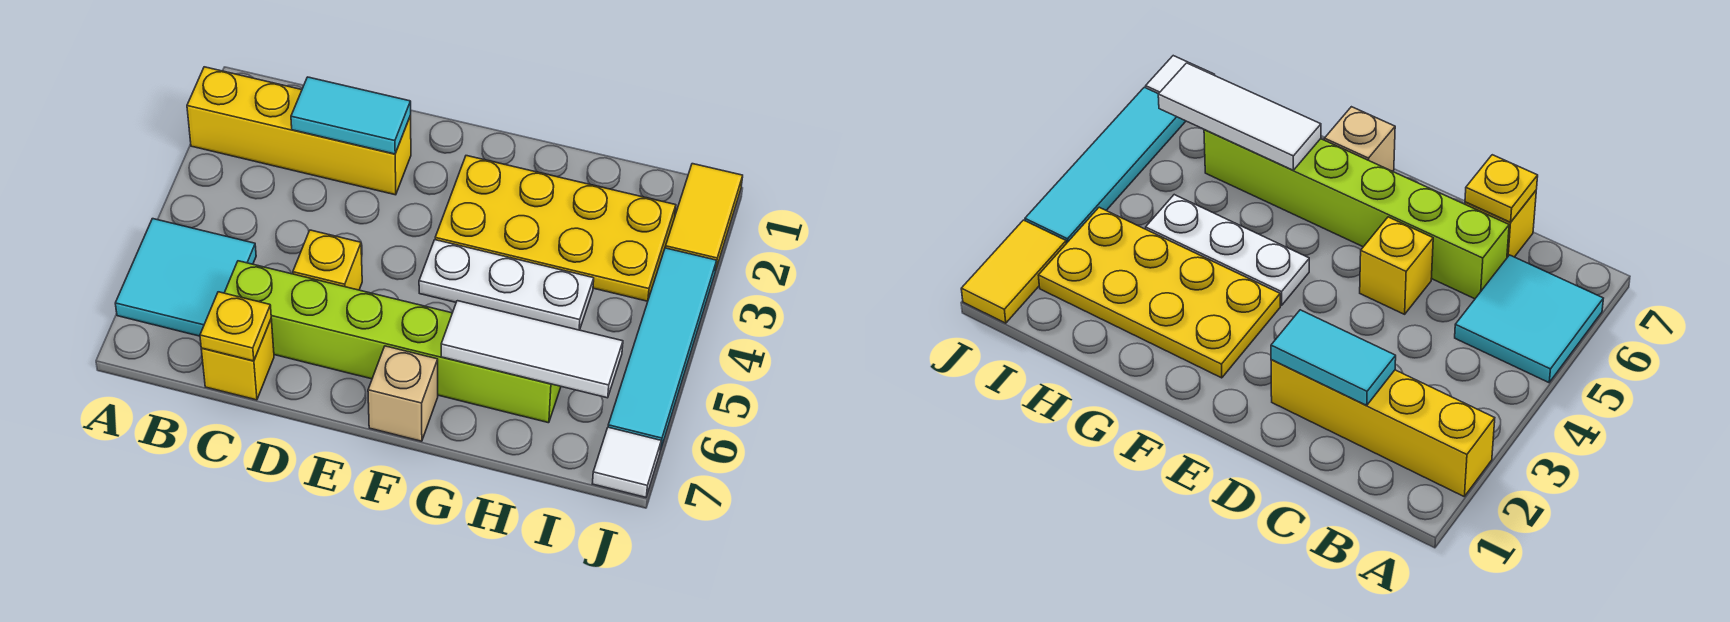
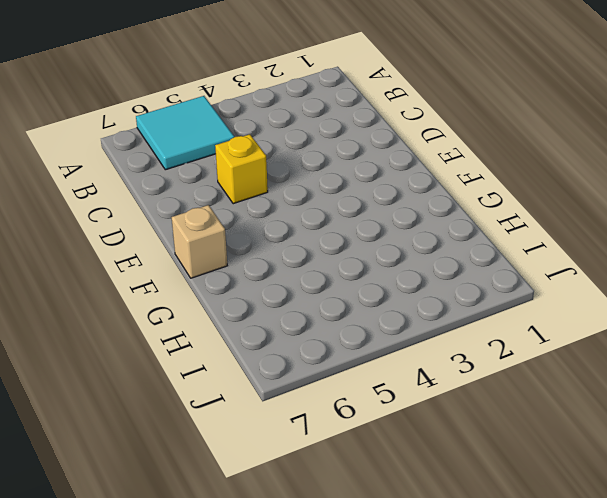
none -> yellow 1x4 brick [187,67,411,195]
none -> lime 1x6 brick [225,261,561,423]
none -> yellow 1x1 brick [201,319,274,400]

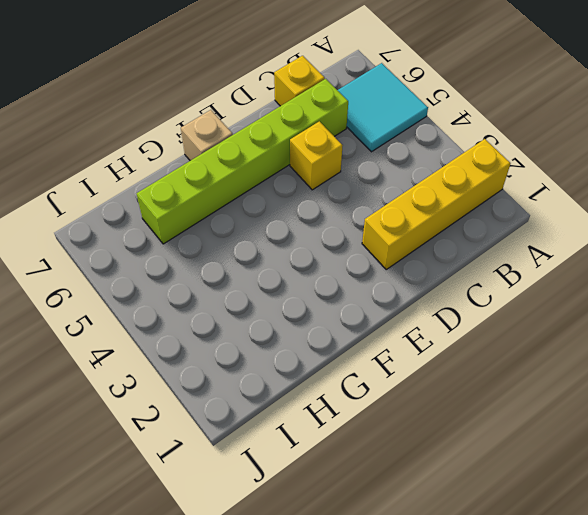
none -> yellow 2x4 plate [435,156,676,301]
none -> white 1x3 plate [419,240,594,330]
none -> yellow 1x2 tile [665,164,743,271]

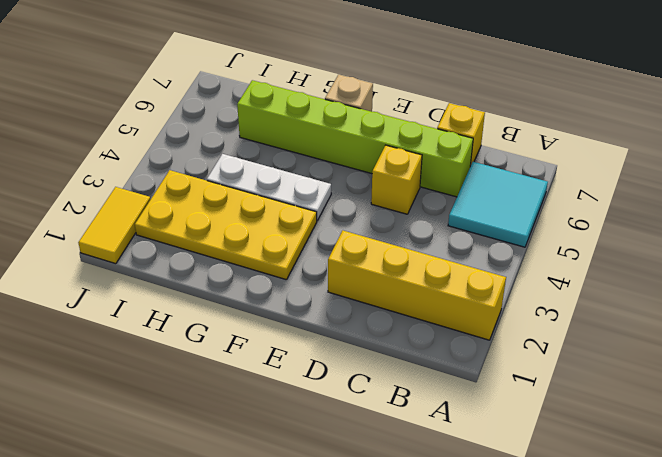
none -> cyan 1x4 tile [608,248,717,450]
none -> white 1x1 tile [592,427,661,497]
none -> cyan 1x2 tile [291,77,411,154]

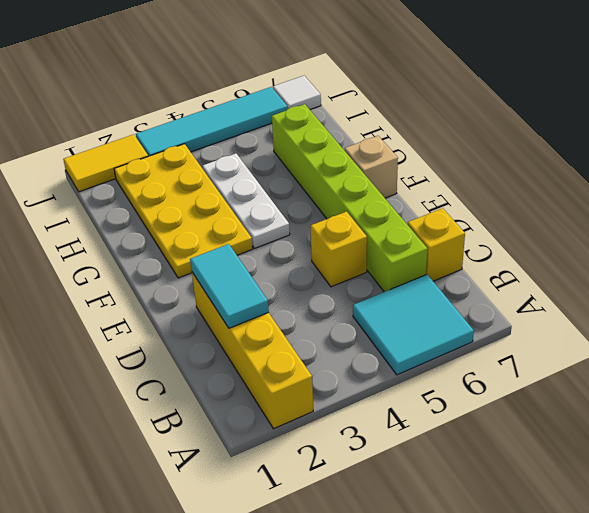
none -> yellow 1x1 plate [200,292,271,361]
none -> white 1x3 tile [441,301,623,398]

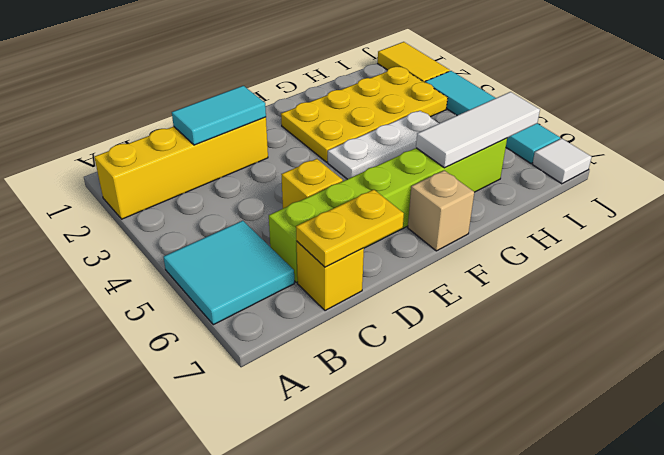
yellow 1x2 plate [296,190,404,267] -> yellow 1x1 plate [200,292,271,361]

